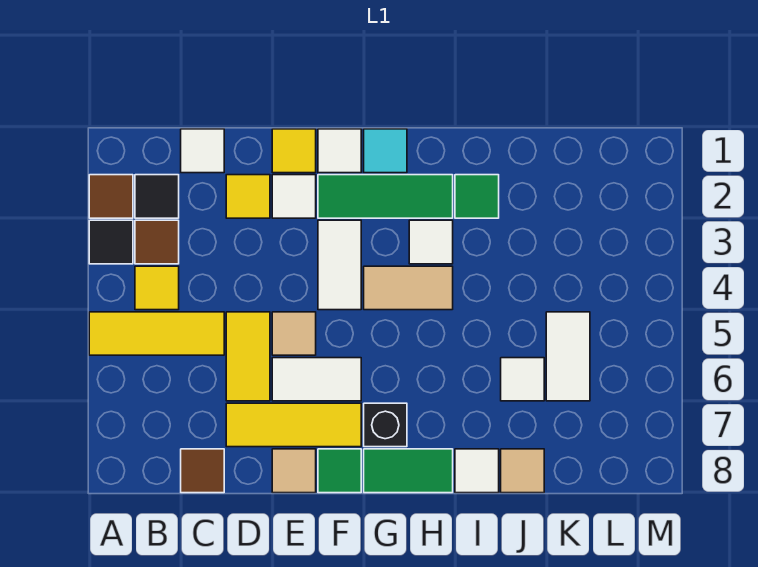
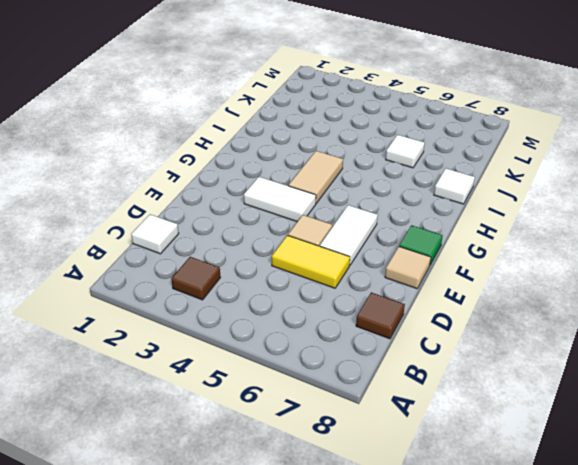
none -> brown 1x1 tile [89,175,133,218]
none -> black 1x1 tile [89,220,133,264]
none -> yellow 1x3 tile [89,312,224,355]
none -> black 1x1 tile [135,175,179,218]

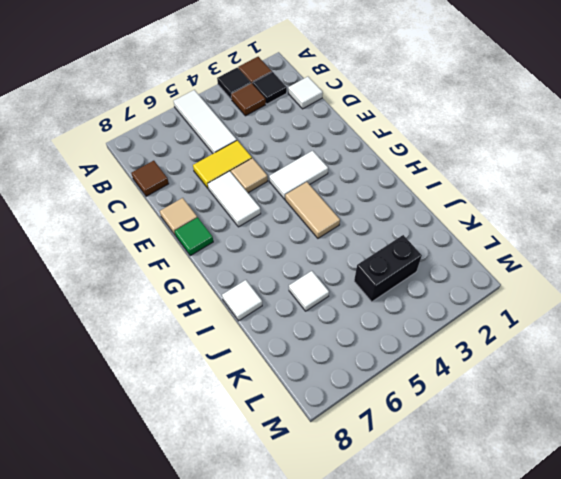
white 1x3 tile [174,90,237,153] -> yellow 1x3 tile [89,312,224,355]
black 1x2 brick [354,235,422,302] -> none
none -> yellow 1x1 tile [135,266,179,310]
none -> yellow 1x1 tile [226,175,270,218]
none -> yellow 1x3 tile [226,403,361,447]
none -> yellow 1x1 tile [272,129,316,173]

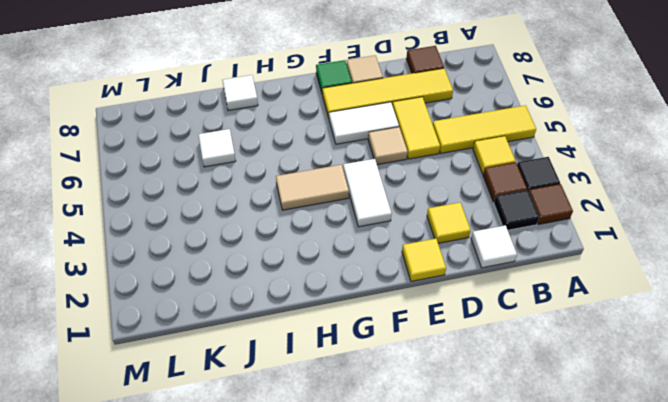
yellow 1x4 tile [322,68,453,118] -> yellow 1x3 tile [226,403,361,447]
none -> white 1x1 tile [272,175,316,218]
none -> white 1x1 tile [318,129,361,173]
none -> green 1x3 tile [318,175,453,218]
none -> cyan 1x1 tile [364,129,407,173]

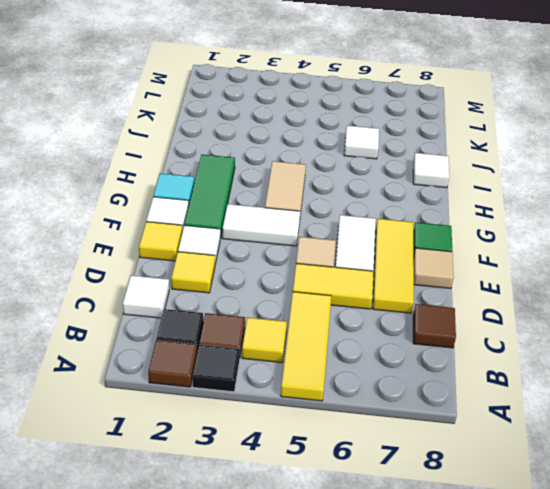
none -> black 1x1 brick [364,403,407,447]
none -> green 1x2 tile [364,449,453,493]
none -> white 1x1 tile [409,220,453,264]
none -> green 1x1 tile [455,175,499,218]

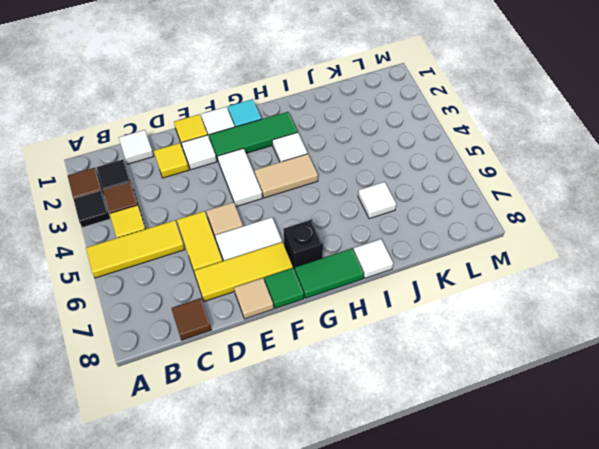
none -> green 1x1 tile [455,175,499,218]
none -> tan 1x1 tile [501,449,544,493]
none -> white 1x2 tile [546,312,590,401]

